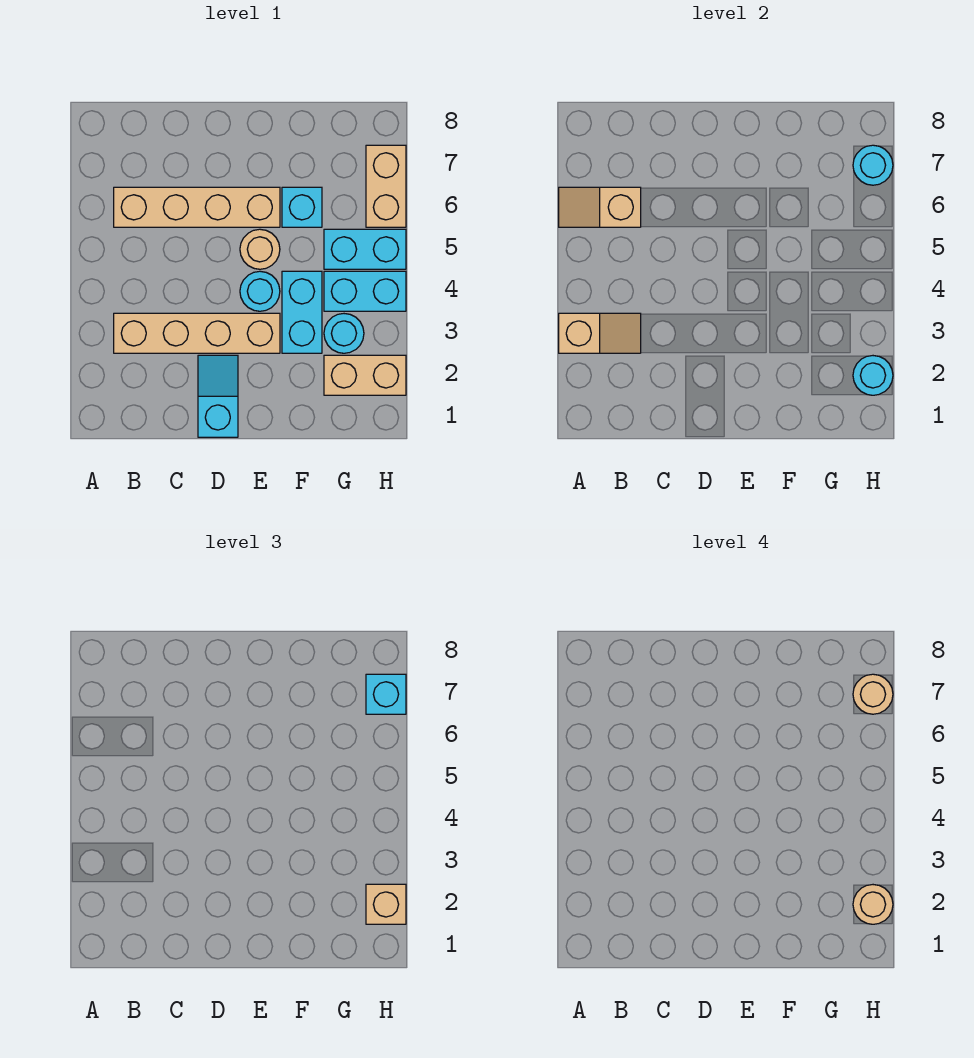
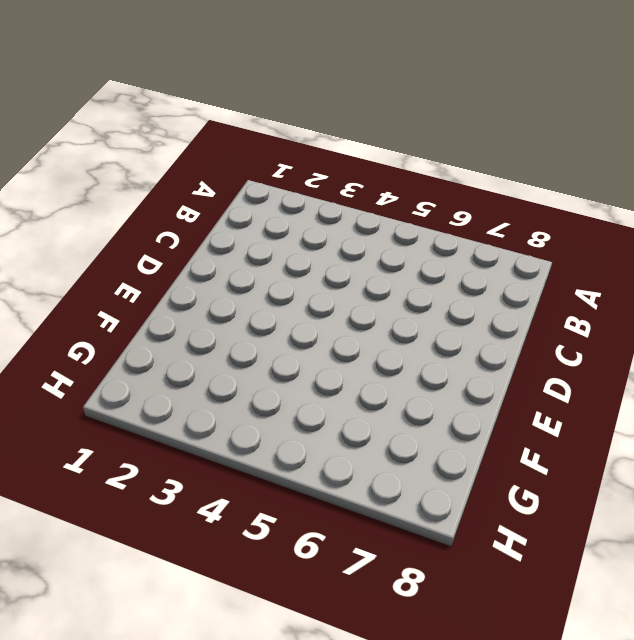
none -> tan 1x4 brick [114,313,280,353]
none -> tan 1x4 brick [114,187,280,227]
none -> cyan 1x2 slope [198,355,238,437]

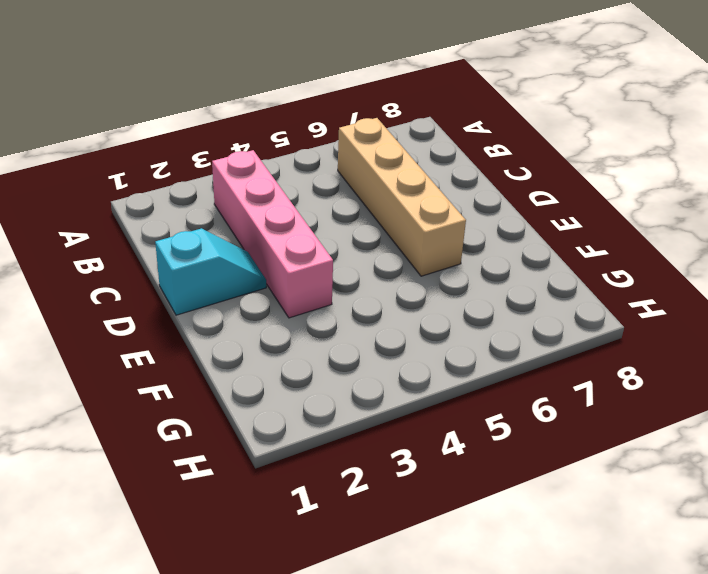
pink 1x4 brick [212,150,333,318] -> tan 1x4 brick [114,313,280,353]
none -> cyan 1x1 round brick [240,271,280,311]
none -> tan 1x1 round brick [240,229,280,269]
none -> cyan 1x2 brick [282,271,322,353]

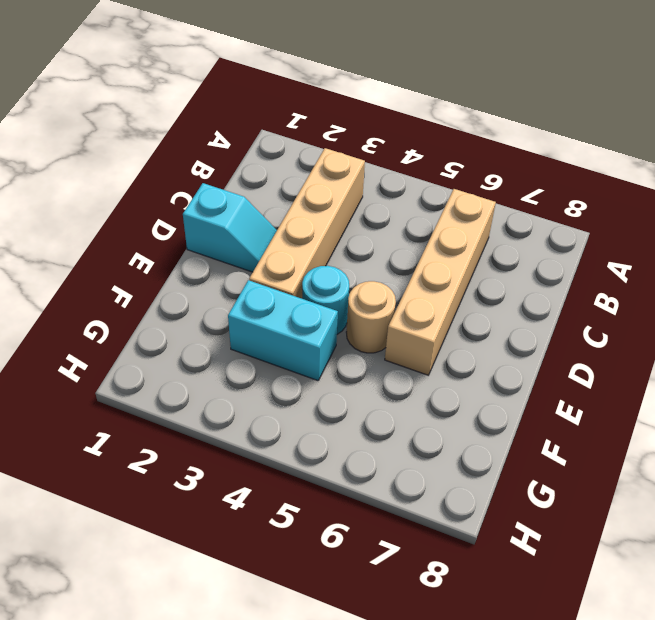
none -> cyan 1x1 brick [282,187,322,227]
none -> tan 1x2 brick [324,355,406,395]
none -> cyan 1x1 round brick [324,314,364,353]

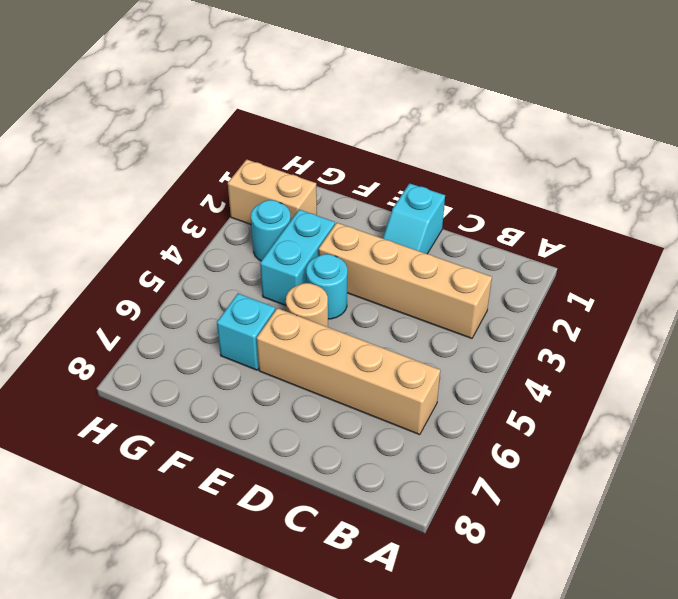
none -> cyan 1x2 brick [324,271,406,311]
none -> cyan 1x2 brick [324,229,406,269]
none -> tan 1x2 brick [366,145,406,227]

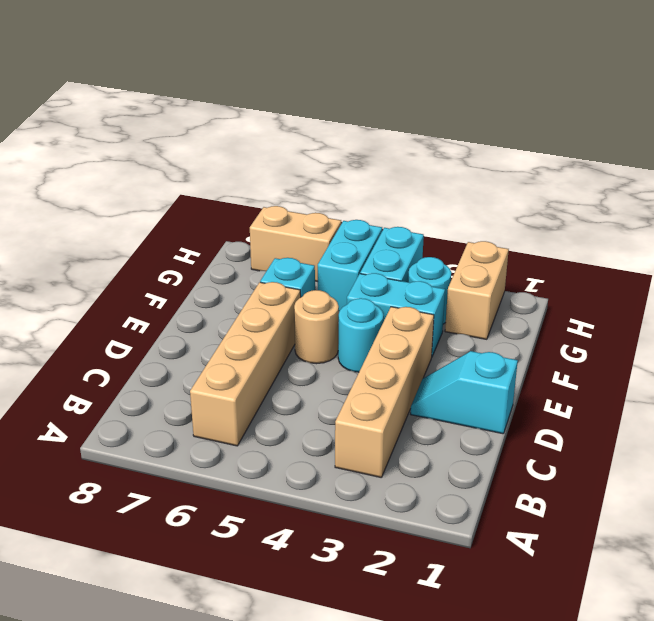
none -> tan 1x2 slope [559,313,641,353]
none -> tan 1x2 slope [559,187,641,227]
none -> cyan 1x1 round brick [853,356,893,395]

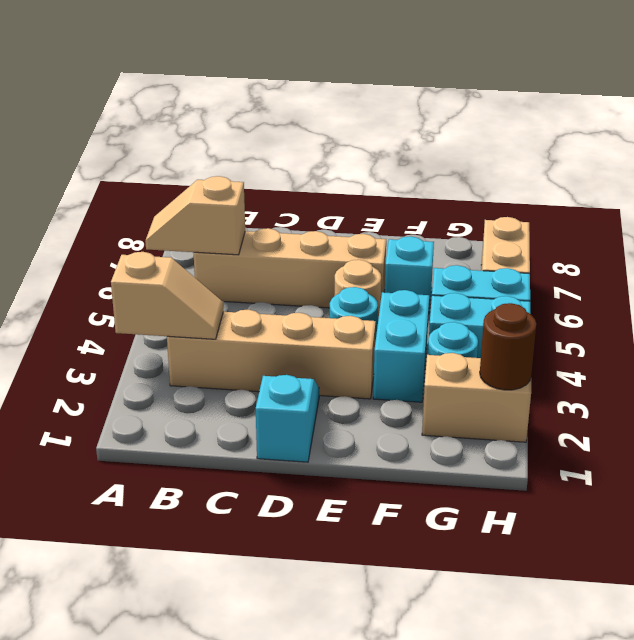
brown 1x1 round brick [480,303,536,390] -> cyan 1x1 round brick [853,356,893,395]
none -> cyan 1x1 round brick [853,145,893,185]
none -> tan 1x1 brick [366,884,406,924]
none -> cyan 1x1 brick [366,674,406,714]

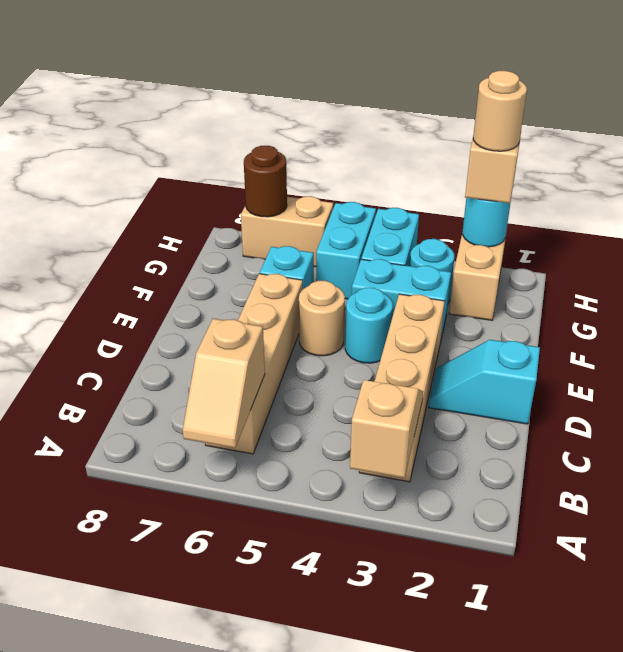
brown 1x1 round brick [244,146,287,217] -> cyan 1x1 round brick [853,145,893,185]
none -> cyan 1x1 brick [366,674,406,714]
none -> tan 1x1 round brick [853,674,893,714]

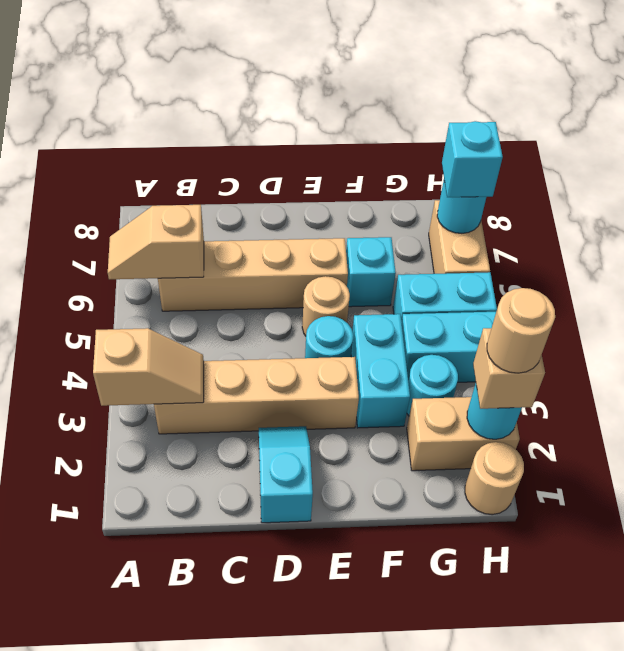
tan 1x1 round brick [465,442,524,515] -> tan 1x1 round brick moved to [853,674,893,714]

